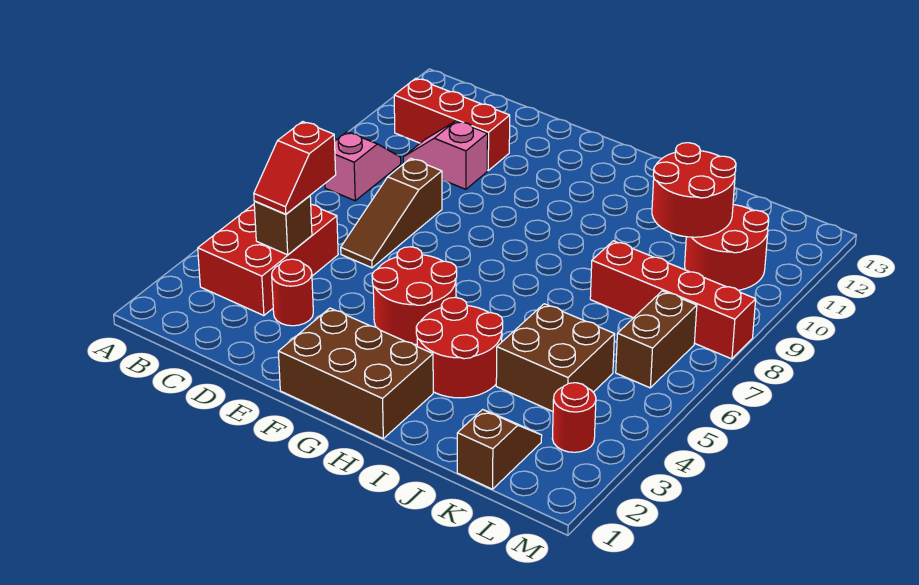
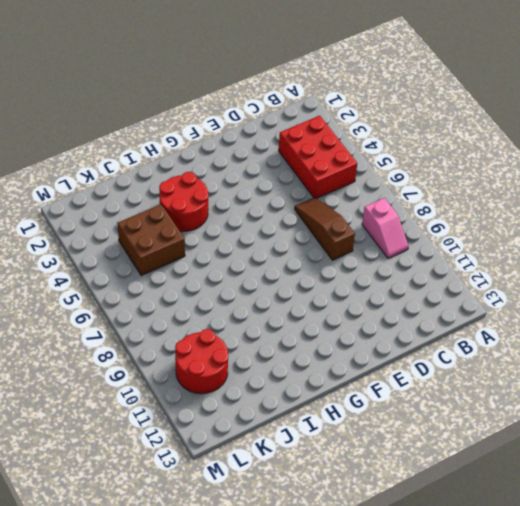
none -> red 1x3 brick [394,78,510,170]
none -> pink 1x2 slope [403,121,488,189]
none -> red 1x1 round brick [272,259,313,326]

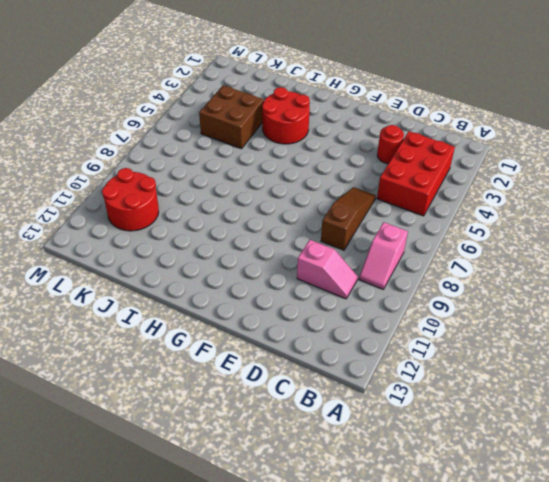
none -> red 1x3 brick [394,78,510,170]
none -> brown 2x3 brick [278,308,433,438]
none -> red 2x2 round brick [372,247,457,344]

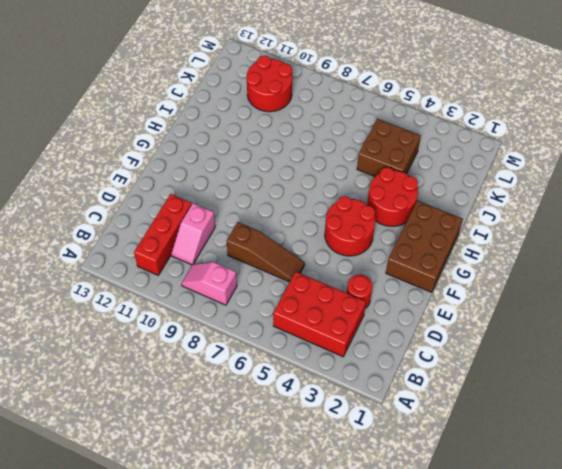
none -> red 1x4 brick [590,241,756,359]
none -> brown 1x2 slope [457,410,542,489]
none -> red 1x1 round brick [552,383,596,452]

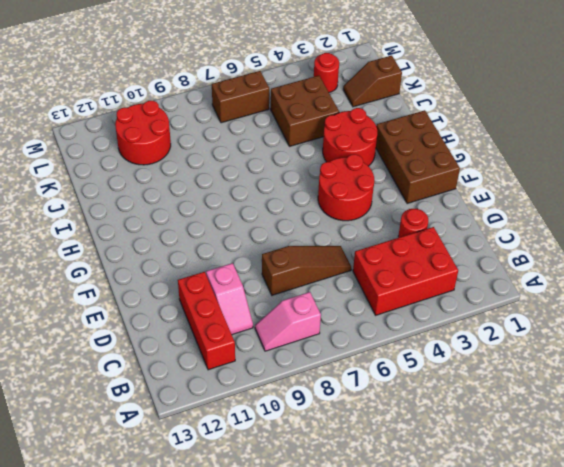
none -> red 1x4 brick [590,241,756,359]
none -> brown 1x1 brick [254,196,312,255]
none -> red 2x2 round brick [652,143,736,237]

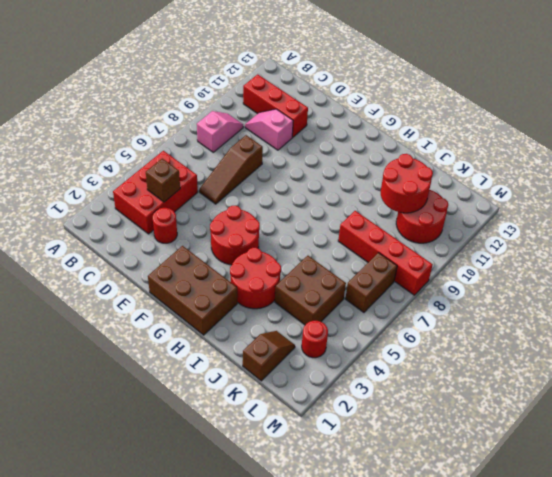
none -> red 1x2 slope [254,122,336,214]

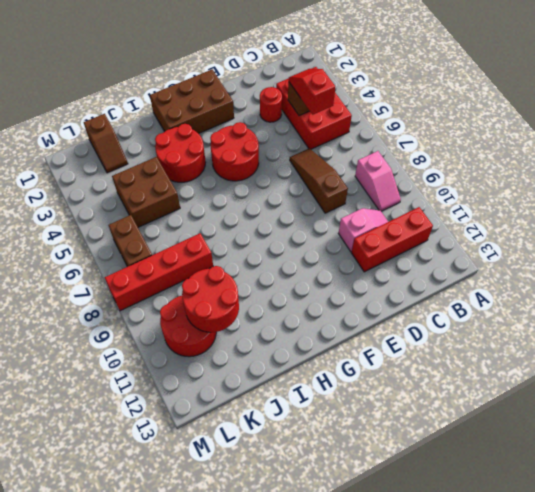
none -> red 1x1 round brick [552,383,596,452]

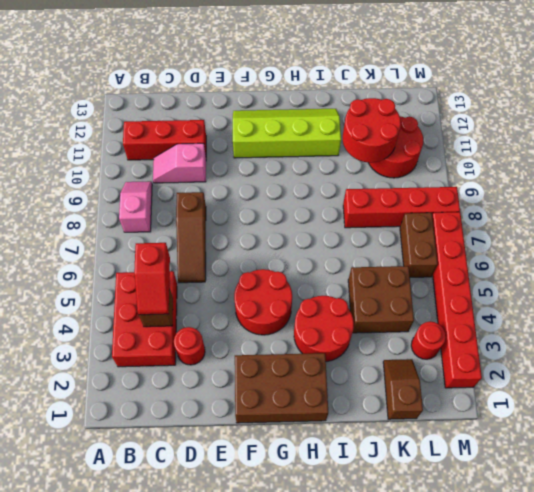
lime 2x4 slope [233,109,341,158] -> none
red 1x6 brick [432,212,482,388] -> none

